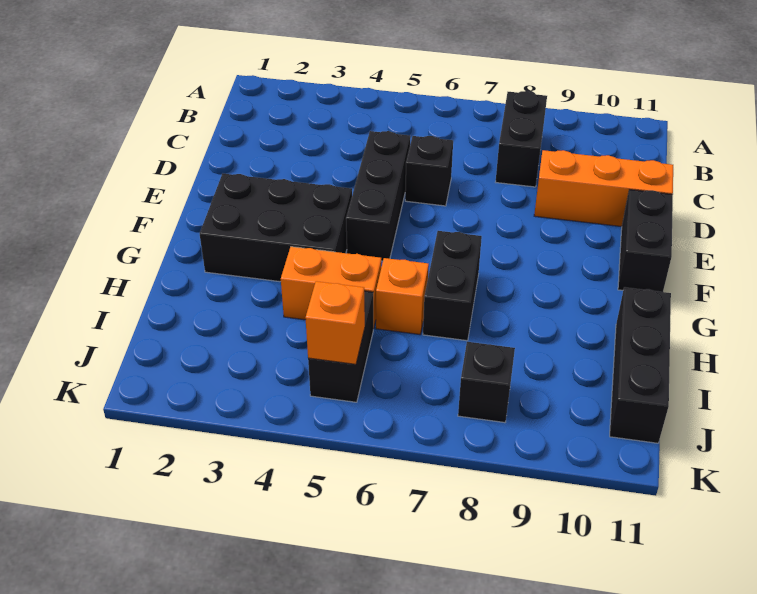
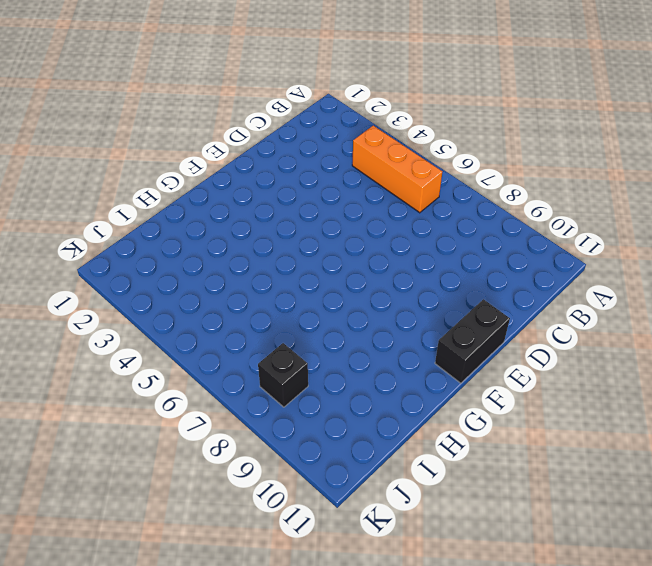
orange 1x3 brick [352,126,442,213] -> orange 1x3 brick moved to [534,150,673,227]
none -> black 1x2 brick [496,91,547,187]
none -> black 1x3 brick [346,131,410,261]
none -> black 1x1 brick [405,136,453,206]

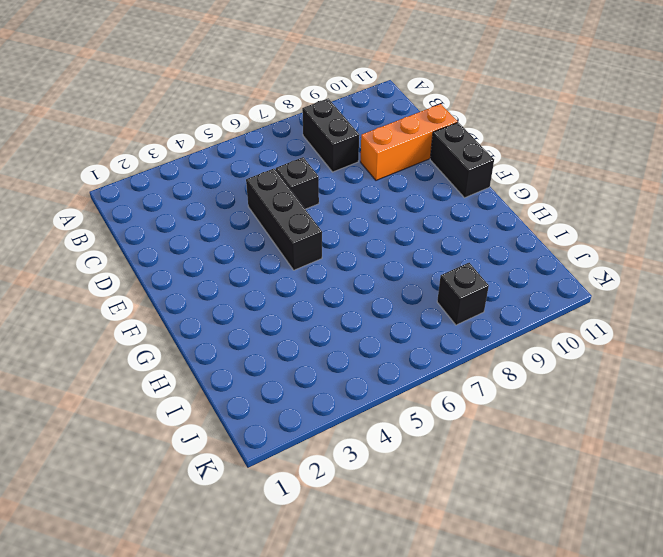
none -> black 2x3 brick [200,174,352,282]
none -> black 1x2 brick [423,231,482,341]
none -> orange 1x2 brick [281,247,381,329]

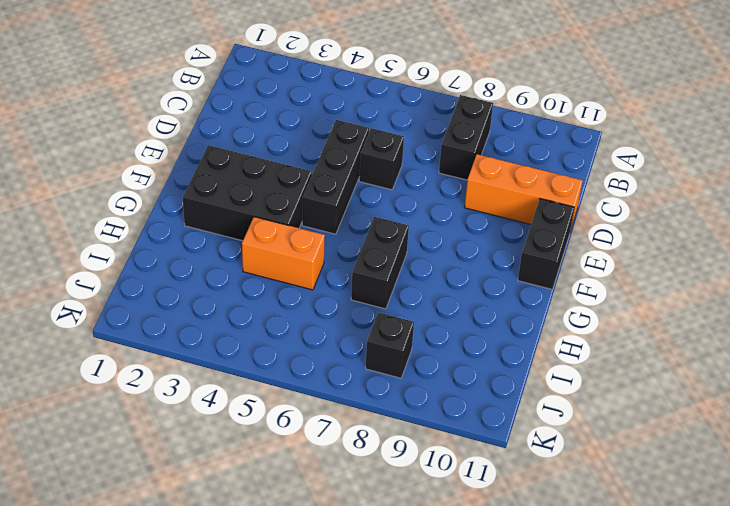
none -> orange 1x1 brick [376,258,429,334]
none -> black 1x3 brick [610,287,671,443]
none -> black 1x2 brick [308,291,373,402]

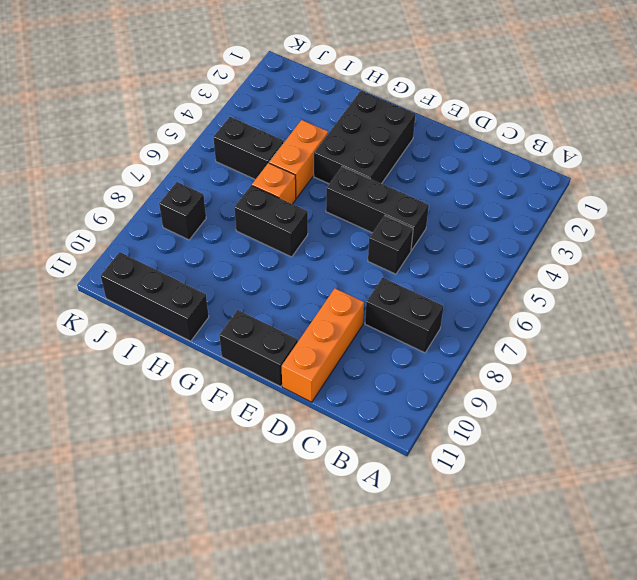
none -> orange 1x1 brick [306,281,365,364]

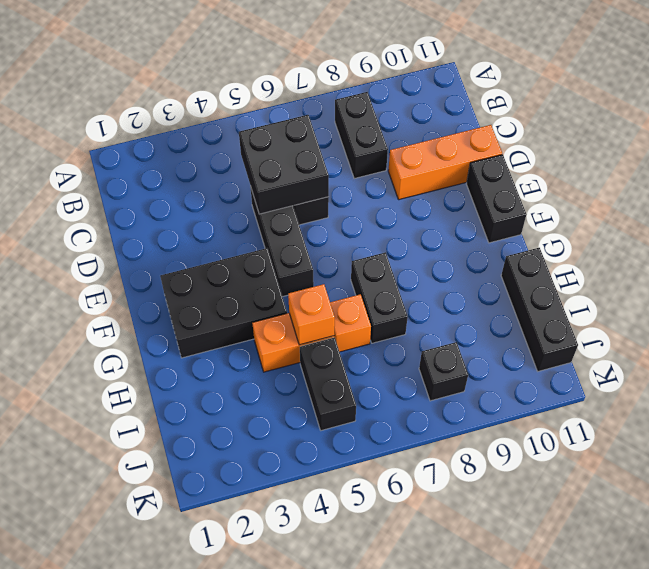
black 2x2 brick [239,115,329,214] -> none
orange 1x1 brick [288,284,335,345] -> orange 1x1 brick moved to [306,281,365,364]

